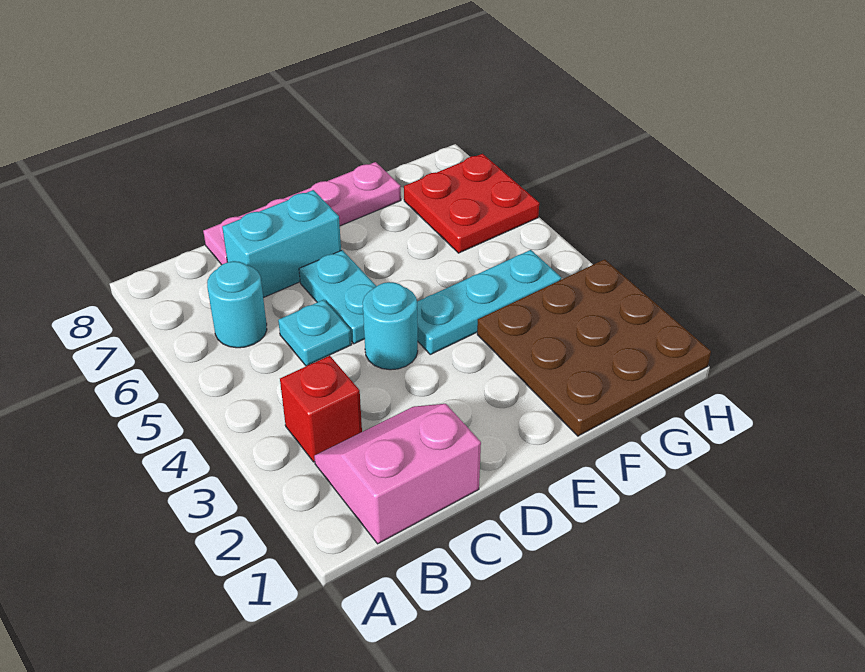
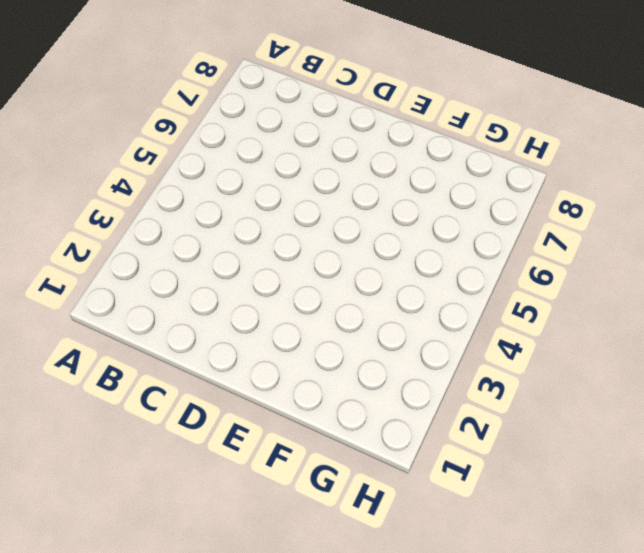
none -> pink 2x2 slope [314,404,481,544]
none -> red 1x1 brick [280,355,362,462]

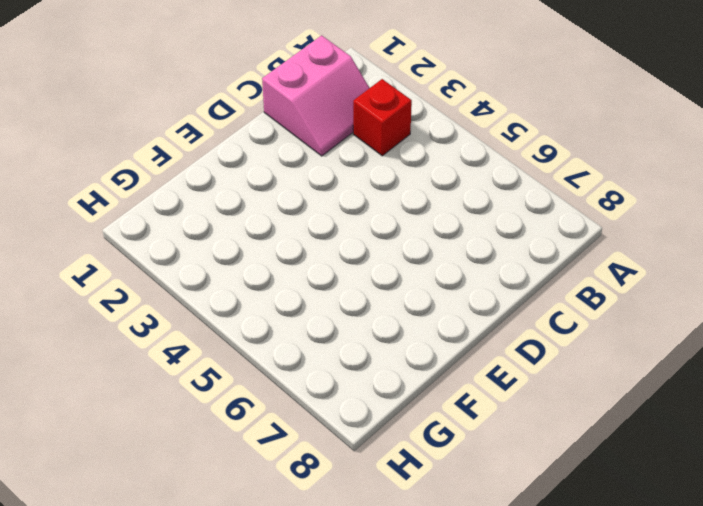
none -> cyan 1x1 round brick [207,261,267,348]
none -> cyan 1x1 plate [278,300,352,366]

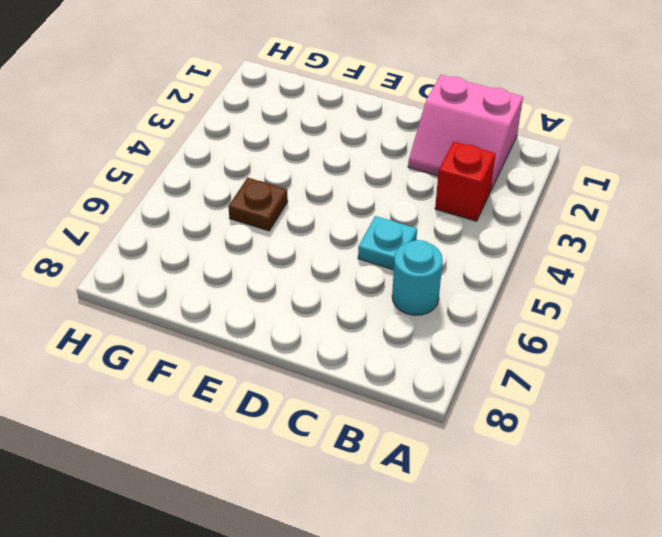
brown 1x1 plate [228,178,288,231] -> none
none -> cyan 1x2 brick [222,190,341,298]
none -> pink 1x4 plate [203,162,401,265]

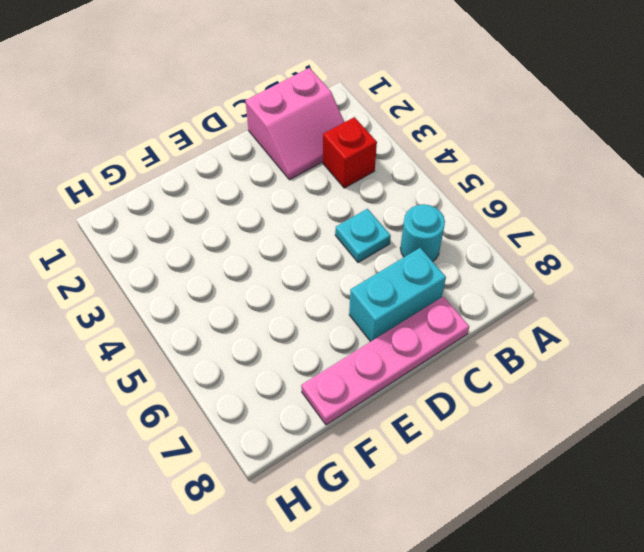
none -> cyan 1x1 round brick [363,282,418,370]
none -> cyan 1x2 plate [299,250,377,344]

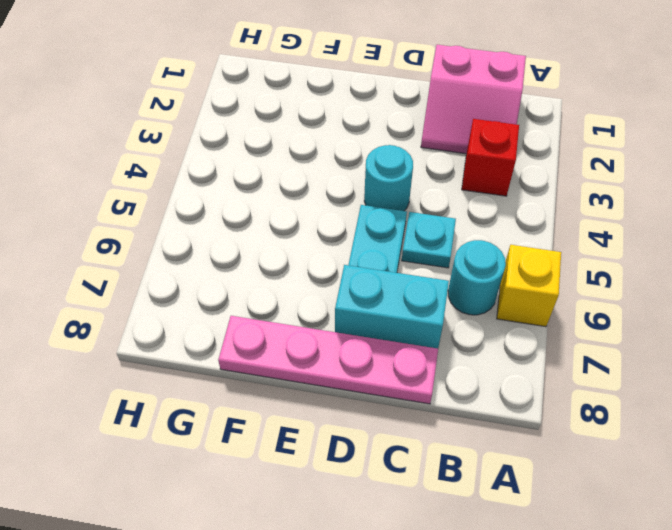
yellow 1x1 brick [497,245,561,327] -> none
none -> cyan 1x3 plate [417,250,561,354]
none -> brown 3x3 plate [477,259,711,436]

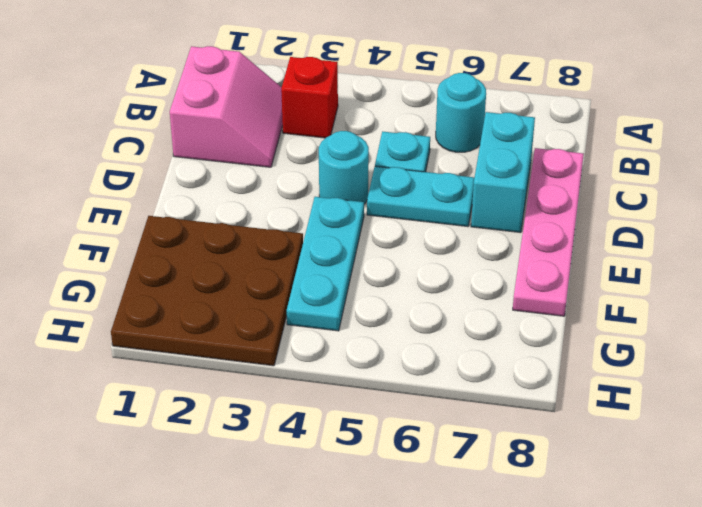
none -> red 2x2 plate [404,154,539,253]

